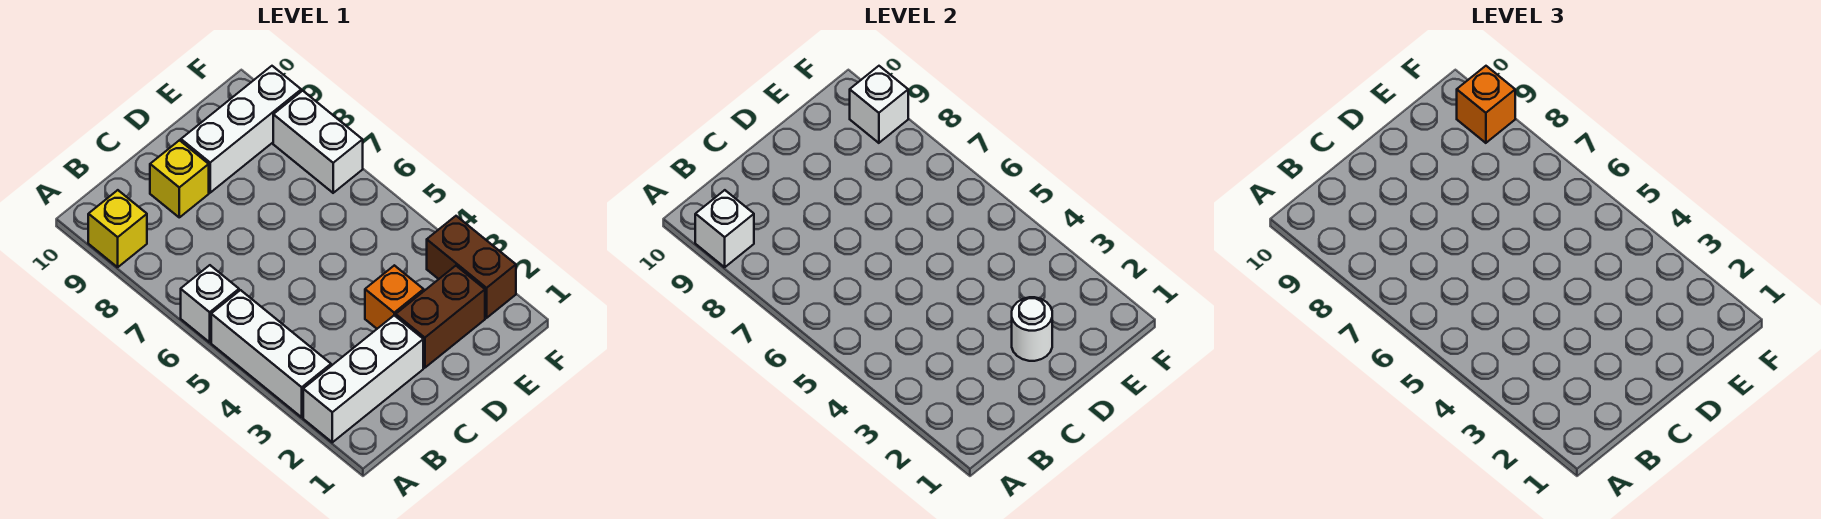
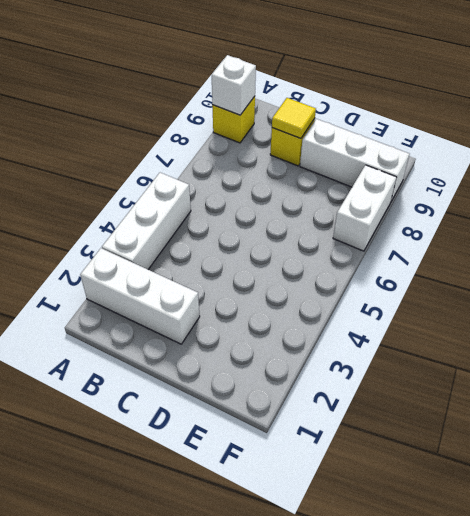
yellow 1x1 tile [272,98,316,138] -> none
none -> white 1x1 brick [181,265,239,342]
none -> brown 1x2 brick [396,266,485,368]
none -> orange 1x1 brick [365,265,424,329]

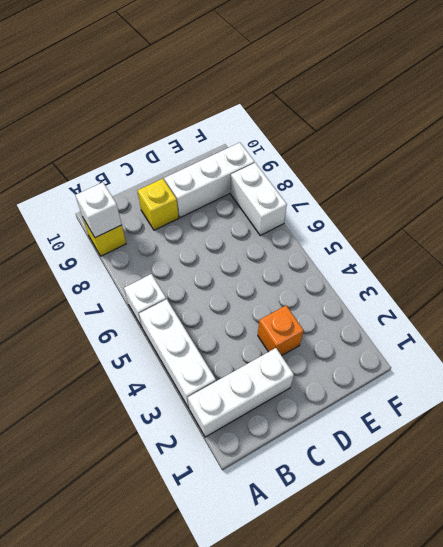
none -> brown 1x2 brick [396,266,485,368]
none -> brown 1x2 brick [427,216,516,318]
none -> white 1x1 round brick [1012,297,1052,361]

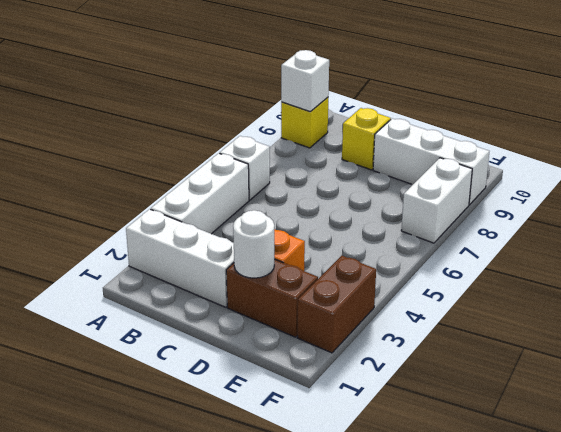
none -> white 1x1 brick [850,66,908,143]
none -> orange 1x1 brick [1457,66,1515,143]

